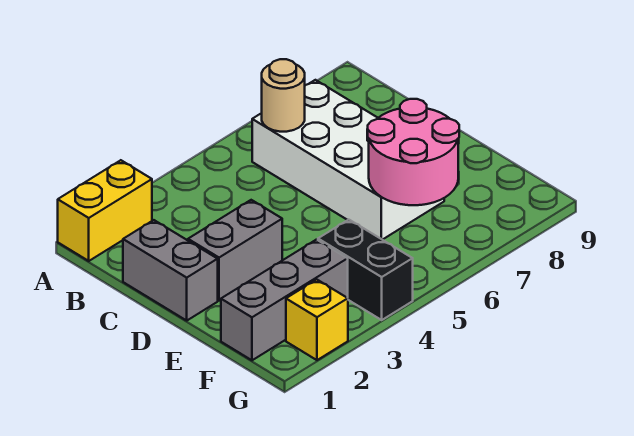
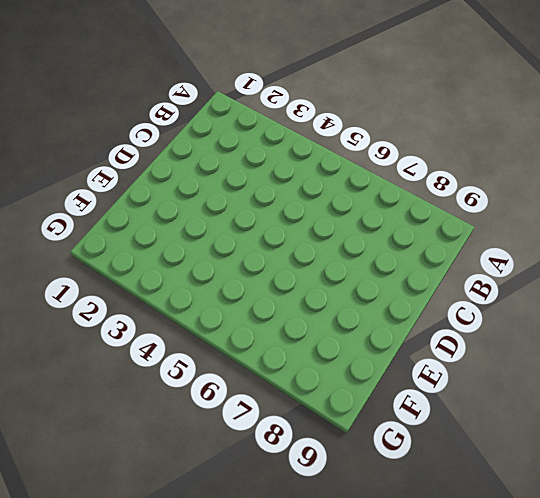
none -> yellow 1x2 brick [58,160,152,261]
none -> white 2x4 brick [252,80,444,240]

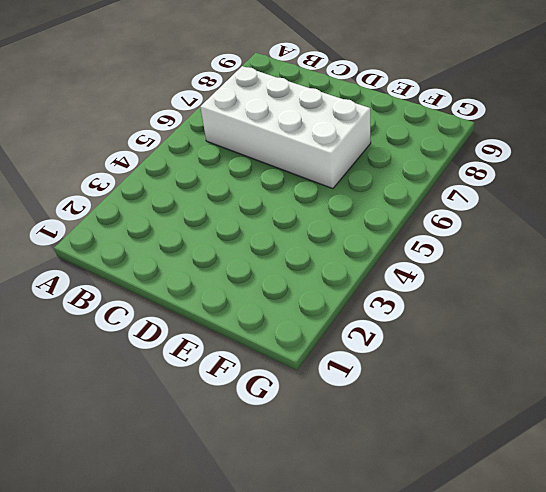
none -> yellow 1x2 brick [58,160,152,261]
none -> grey 1x2 brick [123,220,218,320]

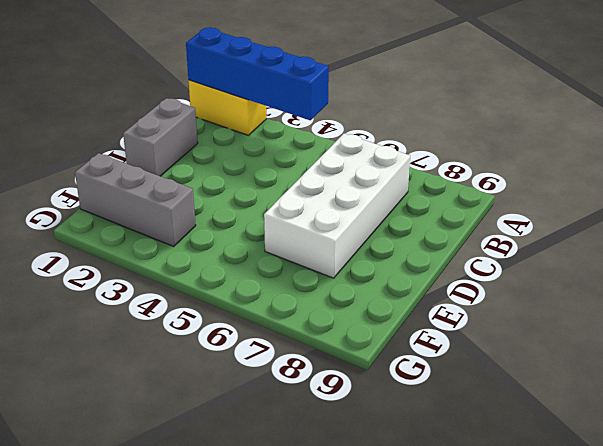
blue 1x4 brick [186,27,329,120] -> none
none -> grey 1x2 brick [188,200,282,301]
none -> black 1x2 brick [318,220,413,320]

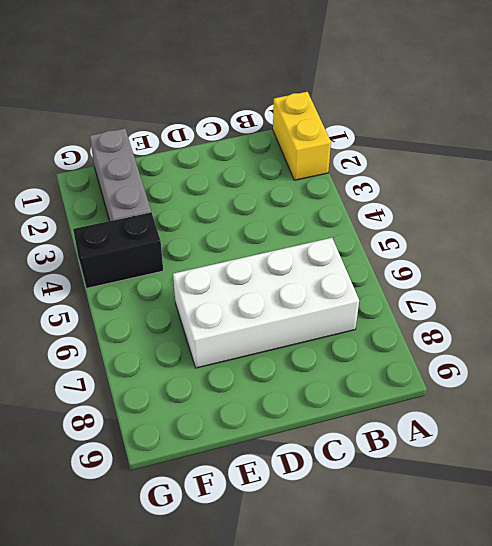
none -> grey 1x2 brick [123,220,218,320]
none -> grey 1x2 brick [188,200,282,301]

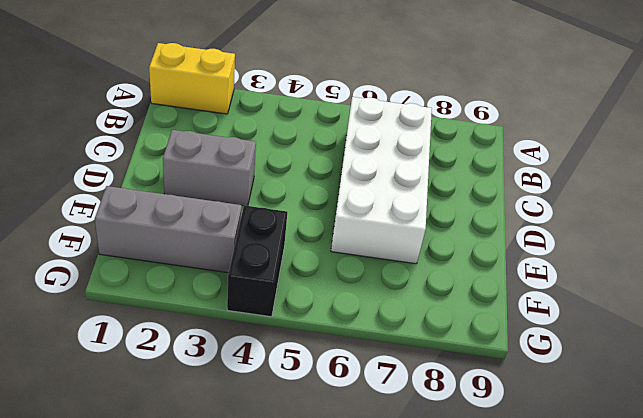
none -> grey 1x2 brick [123,220,218,320]
none -> yellow 1x1 brick [286,279,348,360]

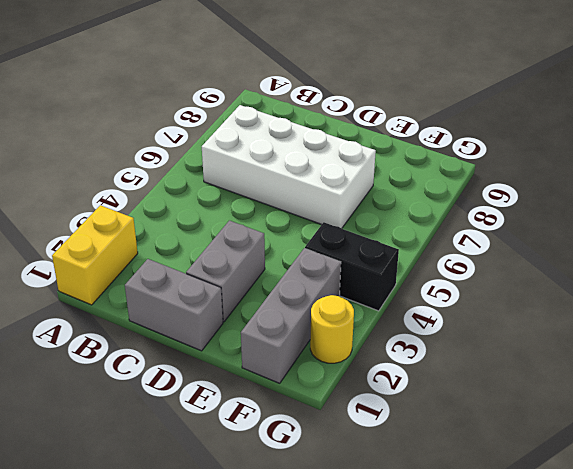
yellow 1x1 round brick [310,295,354,363] -> yellow 1x1 brick [286,279,348,360]
none -> tan 1x1 round brick [262,59,305,132]
none -> pink 2x2 round brick [368,99,459,205]

